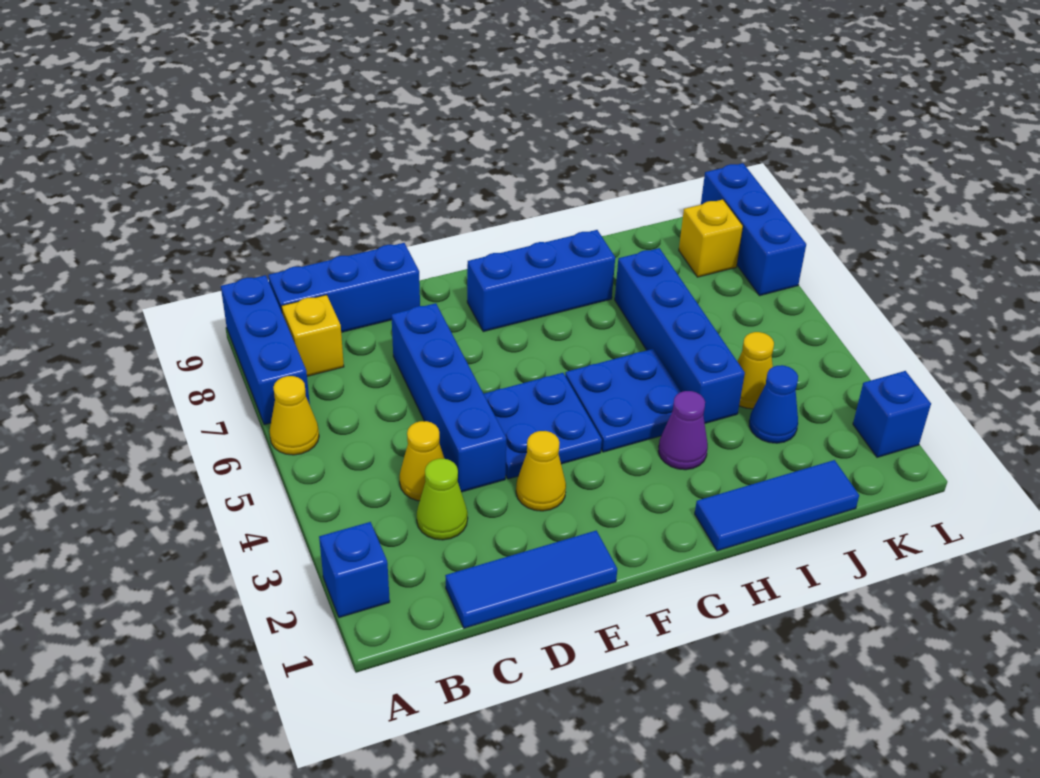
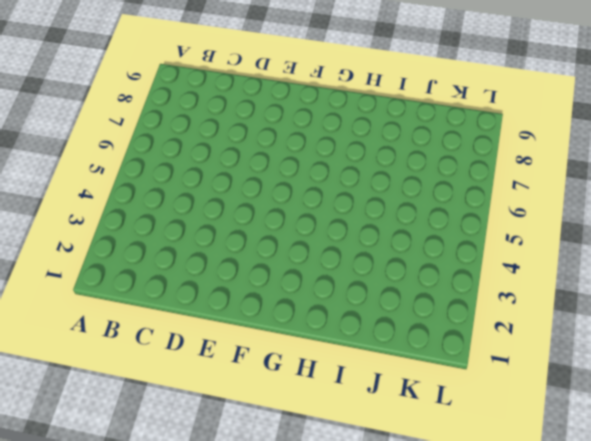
none -> blue 1x1 brick [319,522,390,618]
none -> yellow 1x1 cone [270,376,319,455]
none -> blue 1x3 brick [221,275,310,425]

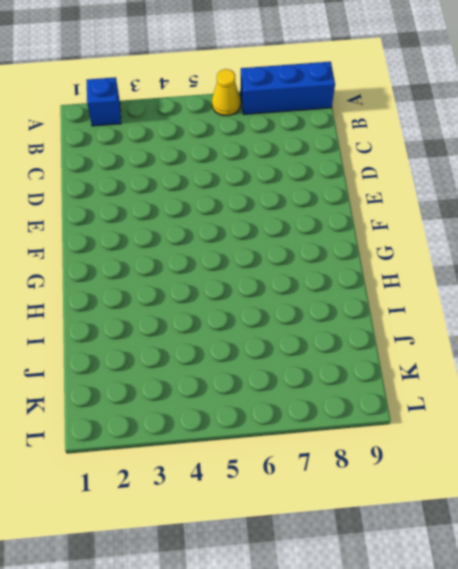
none -> yellow 1x1 brick [282,295,344,376]
none -> blue 1x3 brick [268,243,420,332]
none -> blue 1x3 tile [445,531,617,628]

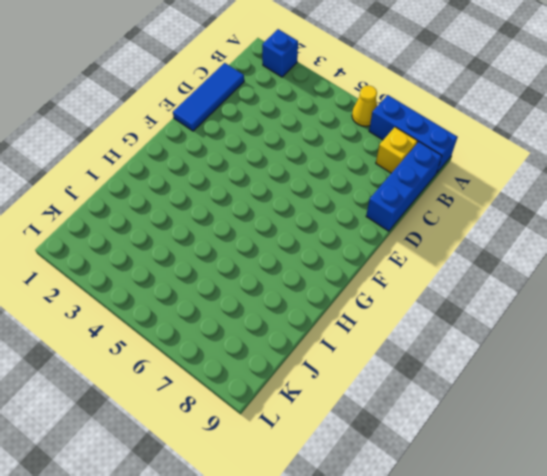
none -> lime 1x1 cone [417,459,468,540]
none -> yellow 1x1 cone [400,421,444,501]
none -> blue 1x4 brick [391,303,506,492]

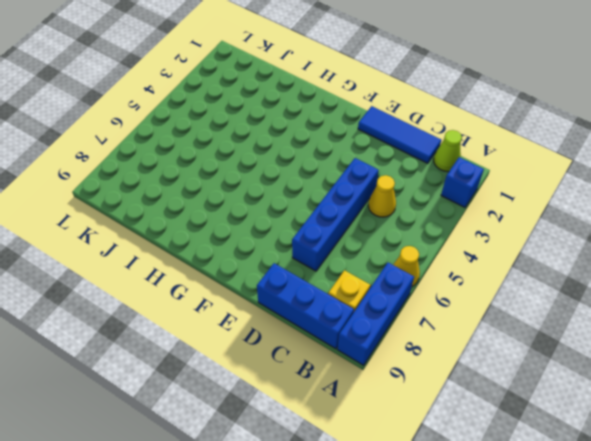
lime 1x1 cone [434,130,462,172] -> lime 1x1 cone moved to [417,459,468,540]
none -> yellow 1x1 cone [516,431,566,511]
none -> blue 2x2 plate [484,373,602,479]
none -> blue 1x3 brick [467,230,615,332]

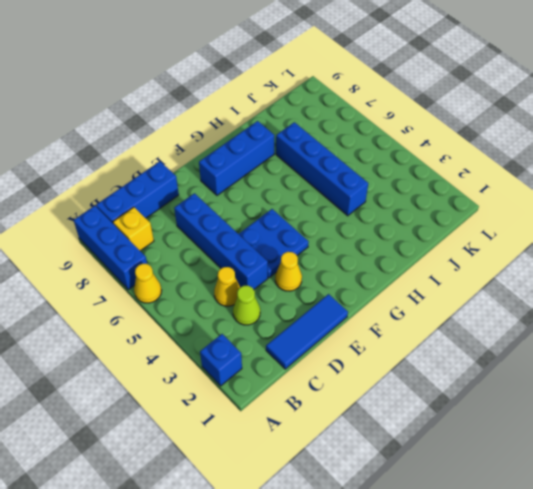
none -> blue 2x2 plate [565,349,681,452]
none -> blue 1x3 tile [695,460,859,551]
none -> purple 1x1 cone [658,391,708,470]

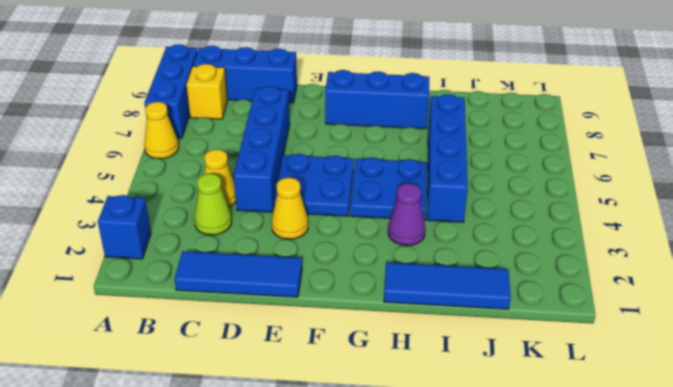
none -> blue 1x1 cone [749,365,798,443]
none -> yellow 1x1 cone [737,332,774,409]
none -> yellow 1x1 brick [679,200,743,277]

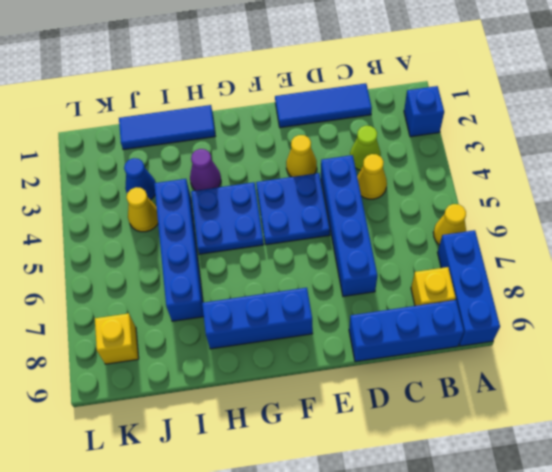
none -> blue 1x1 brick [853,371,931,457]
none -> blue 1x3 brick [701,163,806,296]

